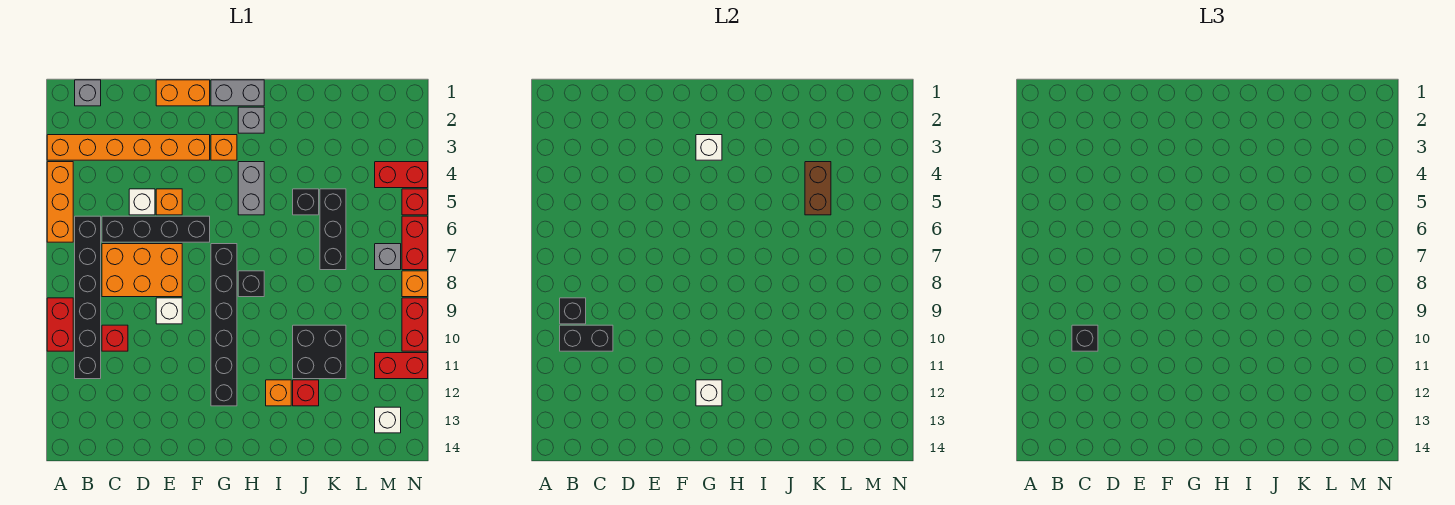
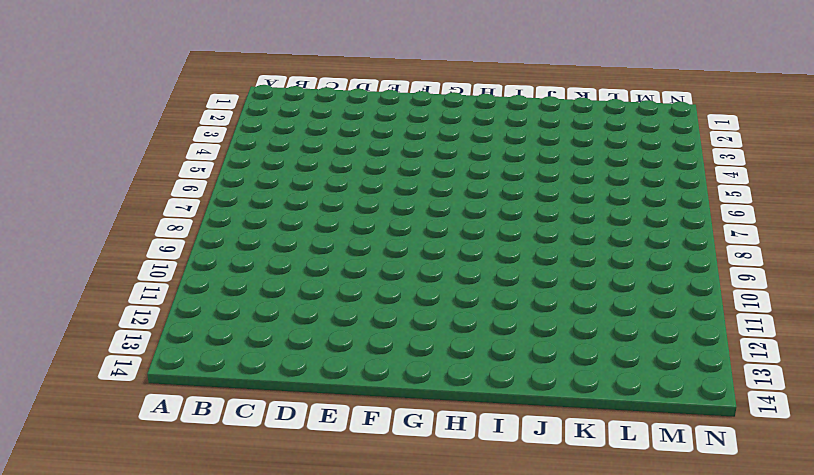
none -> orange 1x6 brick [47,135,210,160]
none -> orange 1x3 brick [47,162,73,242]
none -> red 1x2 brick [47,298,73,351]
none -> grey 1x1 brick [75,80,101,106]

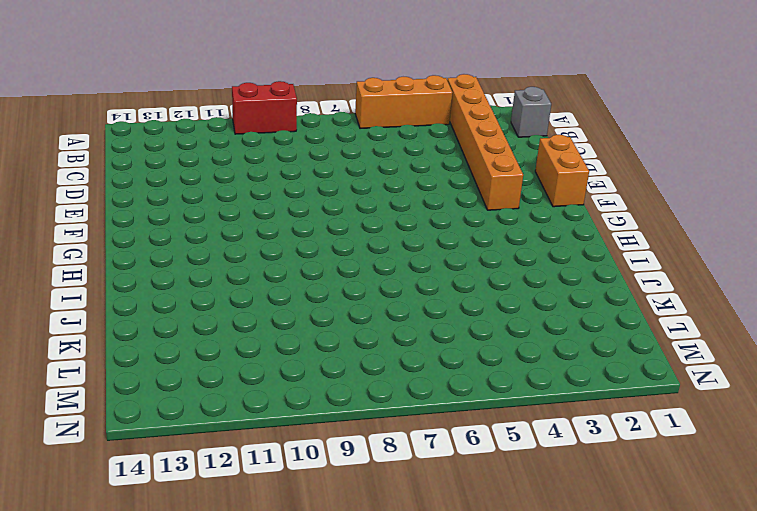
none -> black 1x6 brick [75,216,101,379]
none -> black 1x4 brick [102,216,210,242]
none -> orange 2x3 brick [102,244,182,297]
none -> red 1x1 brick [102,325,128,351]

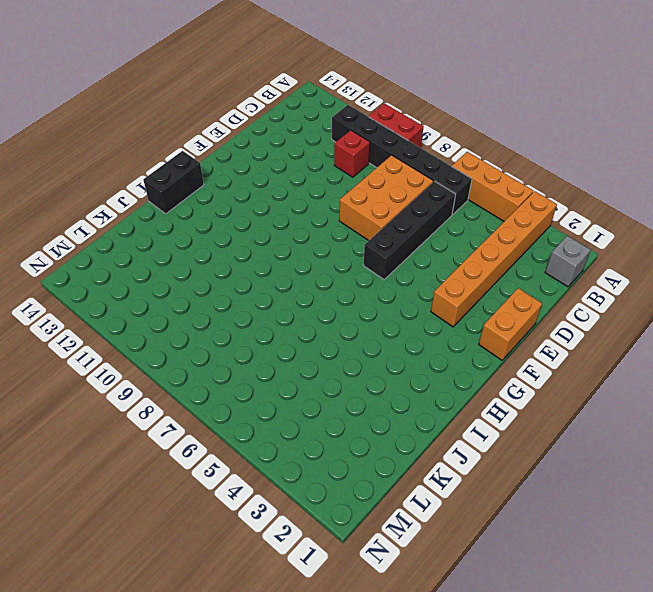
black 1x2 brick [143,151,204,214] -> black 1x2 brick moved to [560,325,613,351]
none -> white 1x1 brick [129,189,155,215]
none -> orange 1x1 brick [156,189,182,215]
none -> white 1x1 brick [156,298,182,324]
none -> grey 1x2 brick [211,80,264,106]

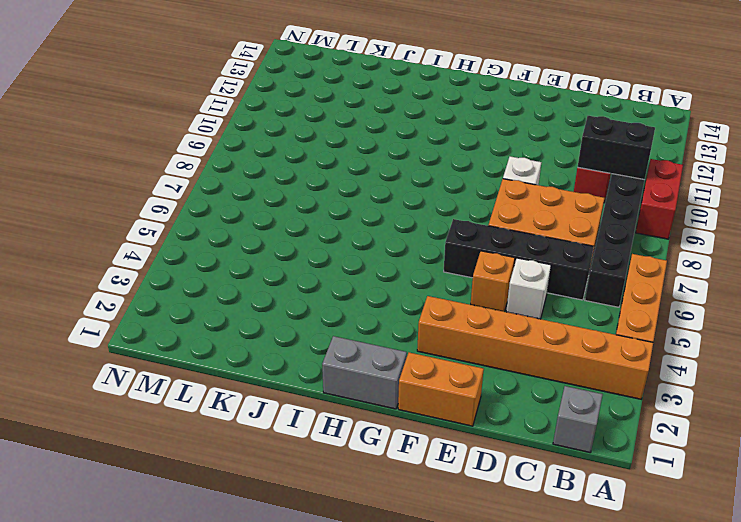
none -> orange 1x1 brick [211,135,237,160]
none -> black 1x6 brick [211,244,237,406]
none -> grey 1x1 brick [238,107,264,133]
none -> grey 1x2 brick [238,162,264,215]

